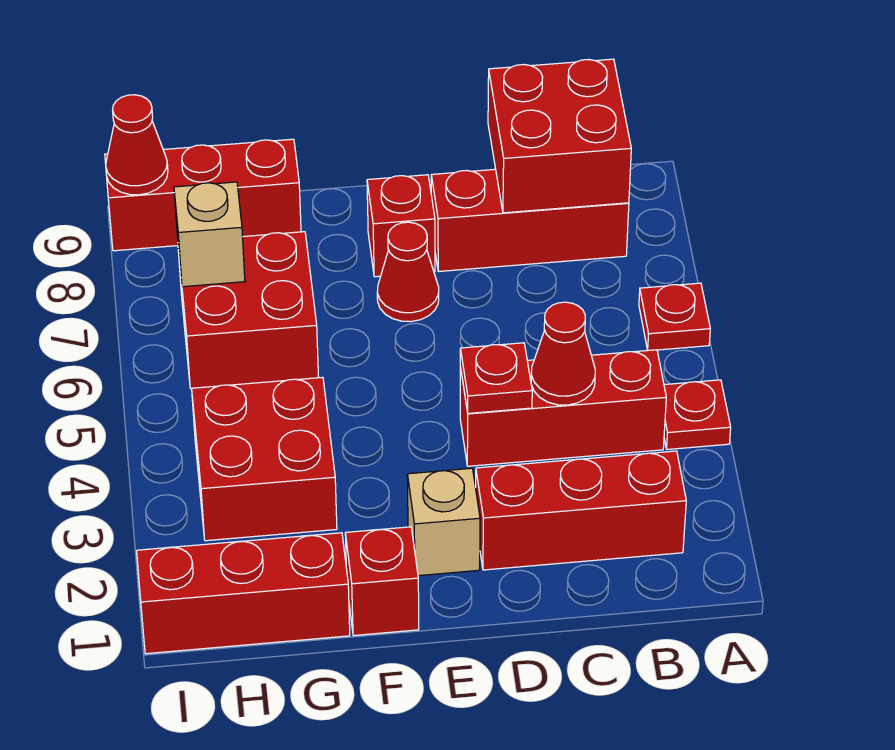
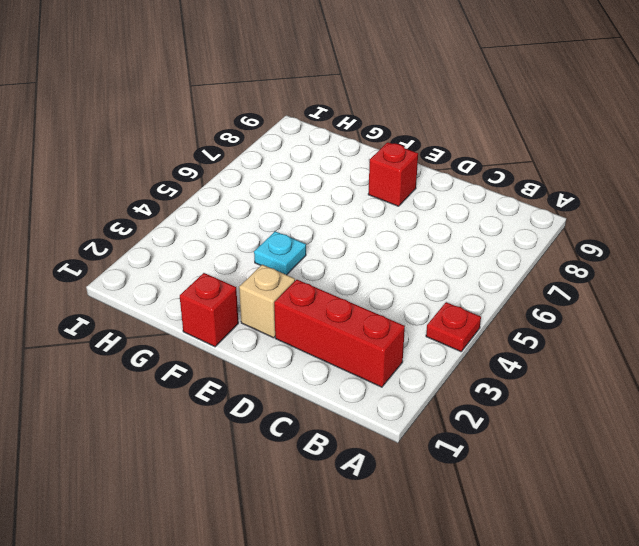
cyan 1x1 plate [254,231,306,275] -> none
none -> red 1x1 plate [639,283,710,350]
none -> red 1x3 brick [460,350,666,466]
none -> red 1x3 brick [431,169,629,272]

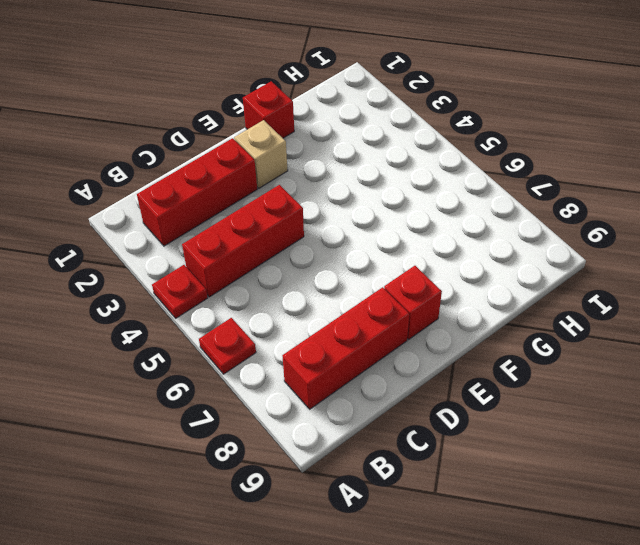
none -> red 1x1 cone [377,222,439,322]
none -> red 1x3 brick [137,533,350,654]
none -> red 2x2 brick [192,377,337,541]

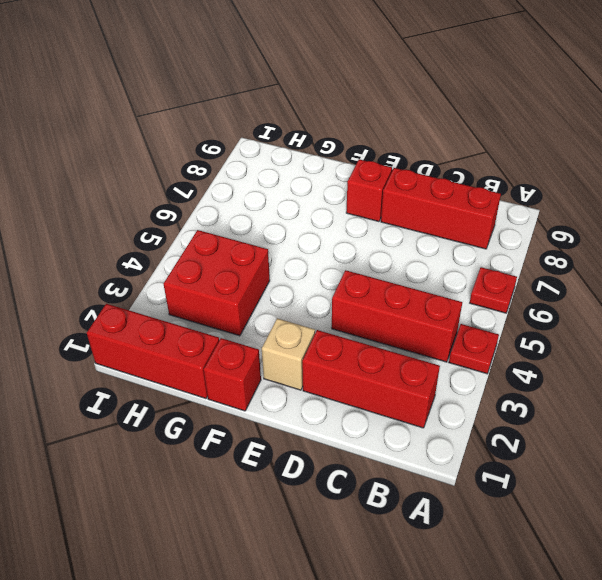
none -> red 1x1 cone [377,222,439,322]
none -> red 2x2 brick [178,232,319,389]
none -> red 1x3 brick [105,139,301,251]

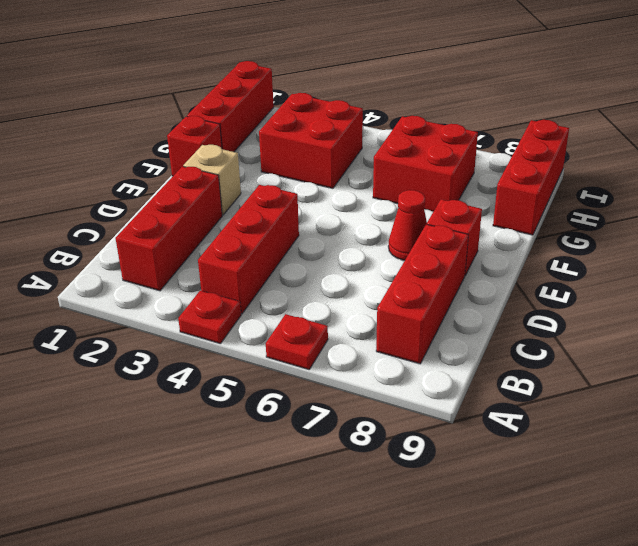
none -> red 2x2 brick [488,59,631,213]
none -> red 1x1 cone [531,302,595,405]
none -> red 1x1 plate [460,343,532,413]

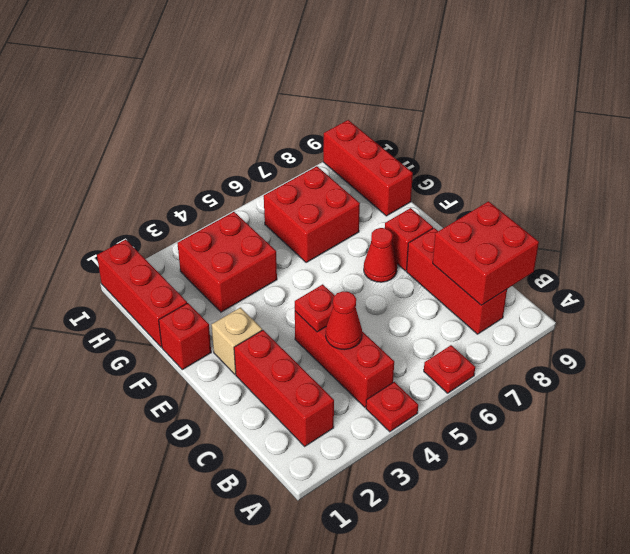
none -> tan 1x1 brick [174,182,245,287]
none -> red 1x1 cone [106,95,168,195]

